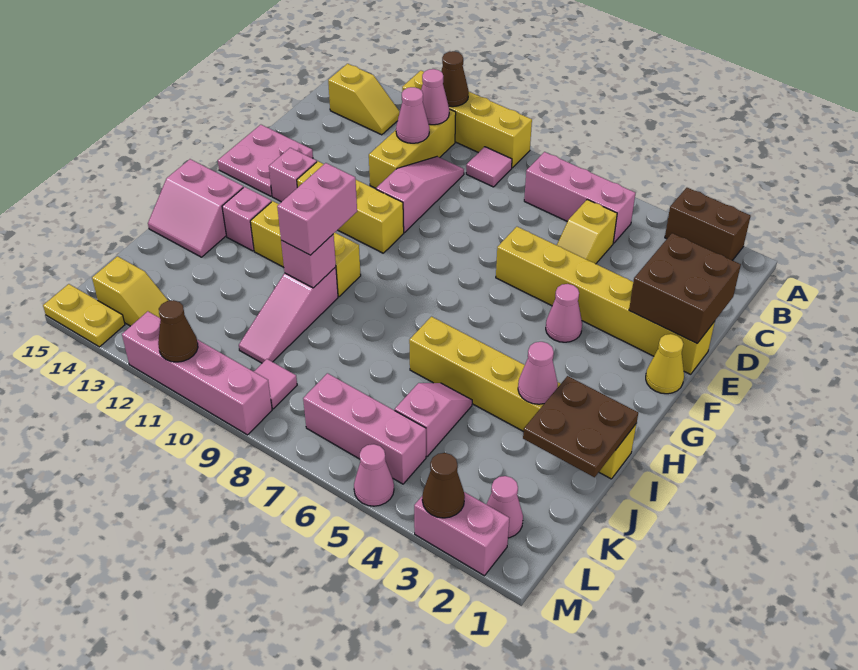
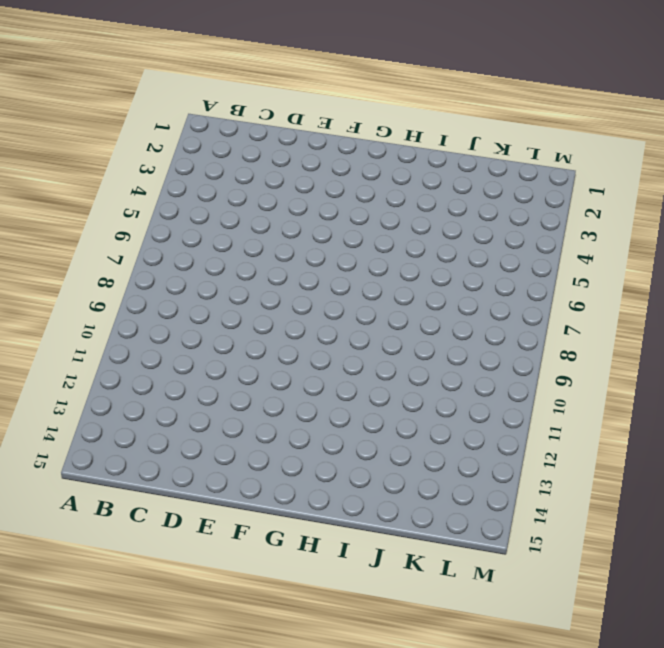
none -> brown 1x2 brick [665,188,751,260]
none -> yellow 1x4 brick [402,71,532,168]
none -> pink 1x3 brick [524,152,635,243]
none -> pink 1x1 tile [466,147,512,187]

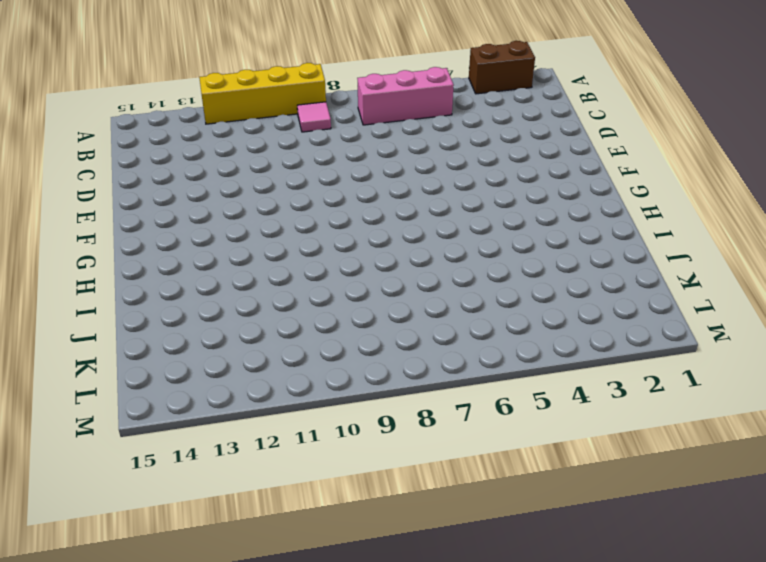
none -> yellow 1x3 brick [369,109,456,188]
none -> yellow 1x2 slope [328,64,400,135]
none -> yellow 1x2 slope [557,200,617,264]
none -> pink 1x3 slope [376,157,464,233]

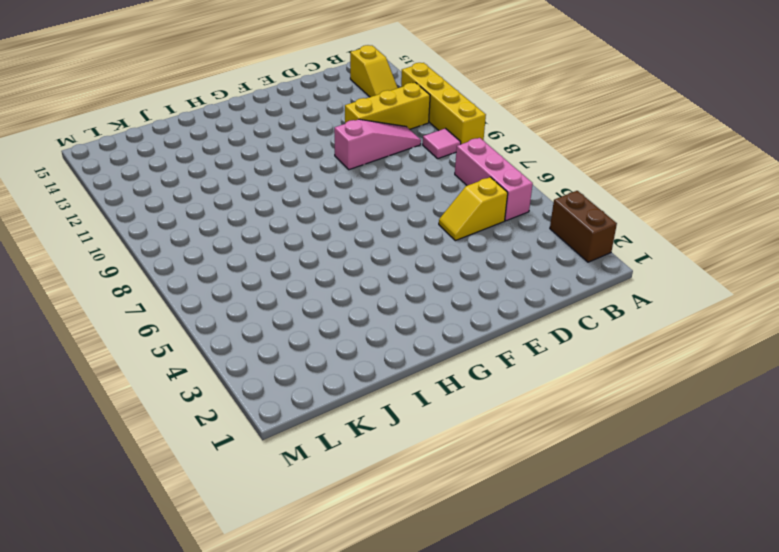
none -> yellow 1x6 brick [496,227,715,374]
none -> pink 2x2 plate [218,125,313,196]
none -> yellow 1x1 cone [646,334,684,394]
none -> pink 1x1 cone [546,284,582,342]

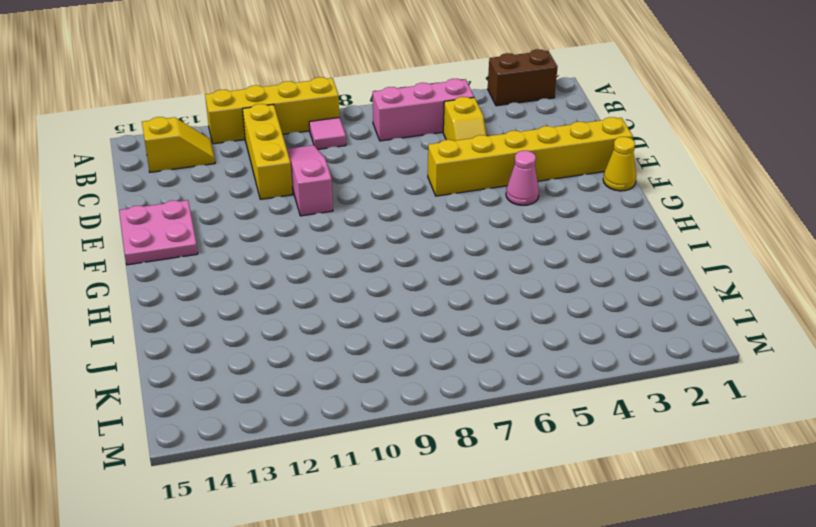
none -> yellow 1x3 brick [297,161,404,253]
none -> pink 1x1 brick [269,148,317,202]
none -> yellow 1x3 brick [250,201,361,296]
none -> pink 1x1 brick [222,187,271,251]

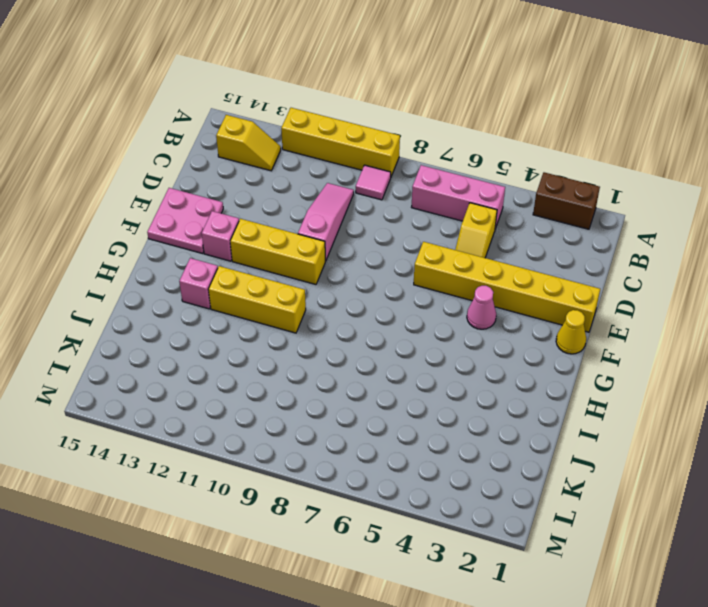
none -> yellow 1x3 brick [369,109,456,188]
none -> pink 2x2 slope [148,159,243,257]
none -> yellow 1x6 brick [409,317,636,479]
none -> pink 1x3 slope [239,267,338,363]

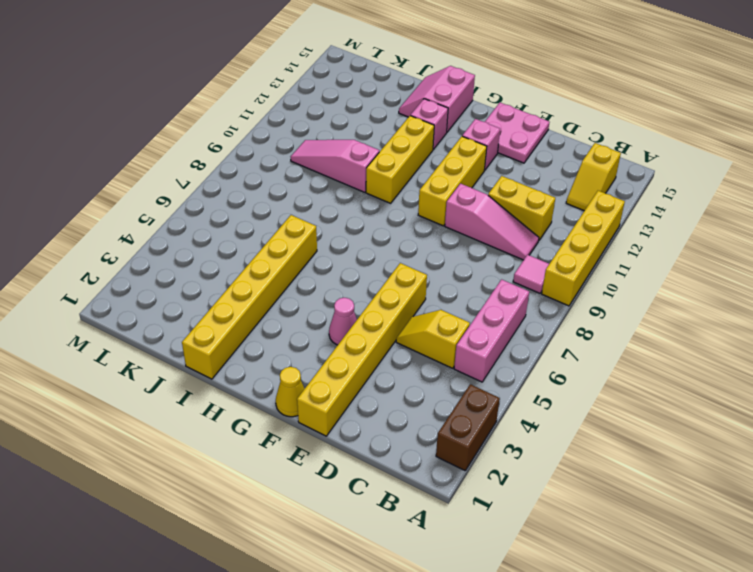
yellow 1x2 brick [488,176,555,240] -> yellow 1x3 brick [369,109,456,188]
none -> pink 1x2 slope [395,383,472,456]
none -> pink 1x1 cone [486,476,523,538]
none -> pink 1x3 brick [303,373,426,484]
none -> pink 1x1 tile [254,359,297,409]

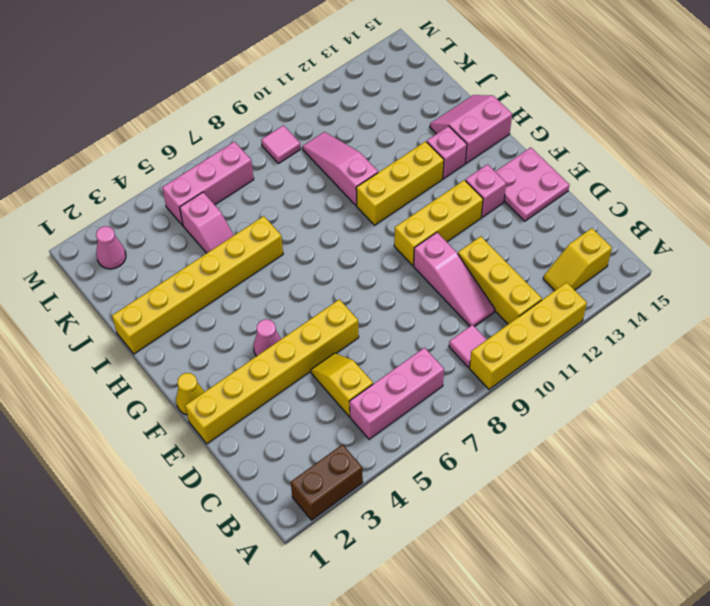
none -> yellow 1x2 slope [92,256,168,326]
none -> pink 1x2 brick [414,492,509,576]
none -> pink 1x1 cone [354,444,394,506]
none -> pink 1x4 brick [122,311,272,435]

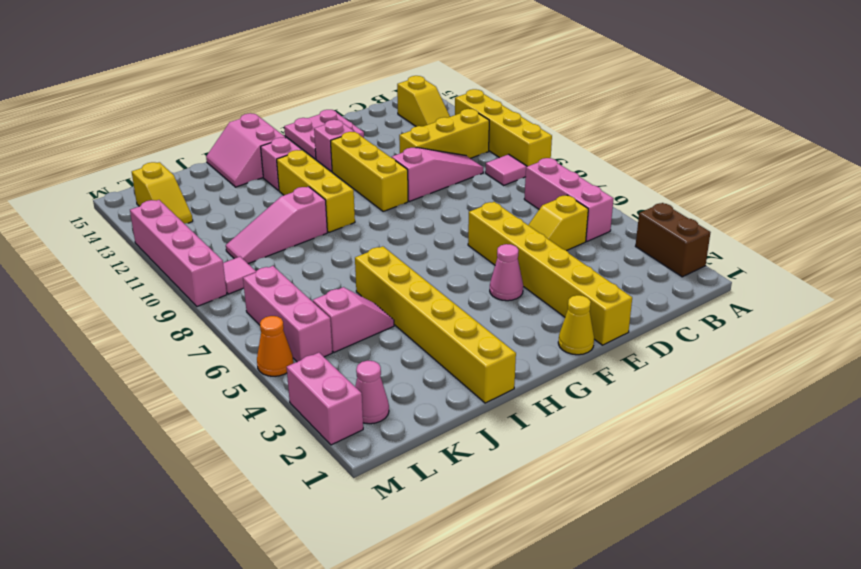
orange 1x1 cone [257,316,293,376] -> pink 1x1 cone [354,444,394,506]
none -> yellow 1x2 plate [43,284,125,347]
none -> brown 1x1 cone [441,51,469,107]
none -> pink 1x1 cone [421,69,449,125]
none -> pink 1x1 cone [396,87,429,143]

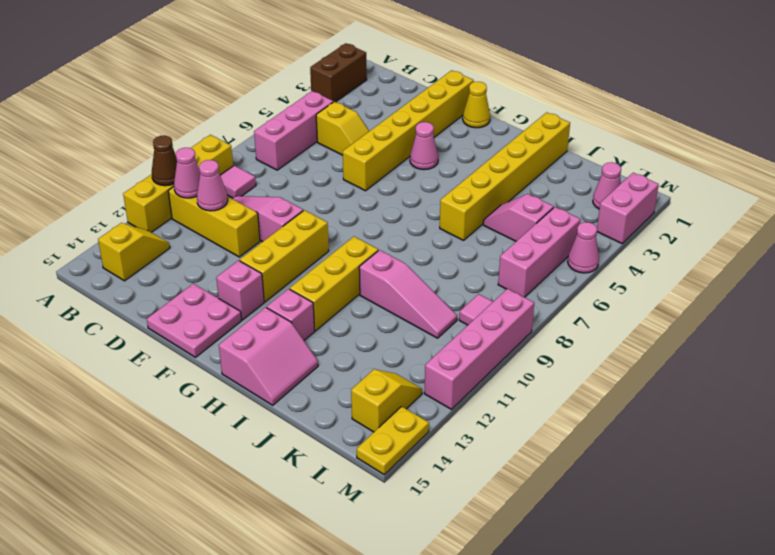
none -> brown 2x2 brick [629,233,741,343]
none -> brown 2x2 plate [523,376,638,477]
none -> pink 1x1 cone [518,342,558,404]
none -> pink 1x1 brick [281,234,336,288]

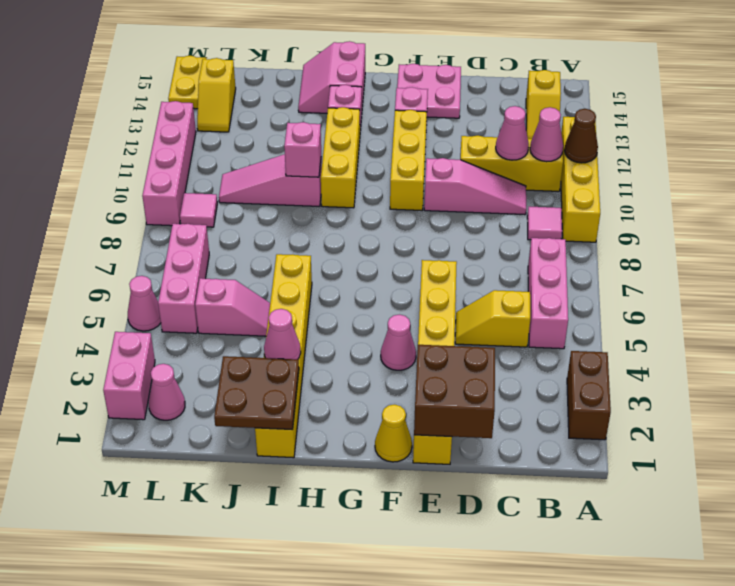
none -> brown 1x1 cone [422,453,465,518]
none -> brown 1x1 cone [158,300,198,362]
none -> pink 1x2 brick [277,163,357,255]

